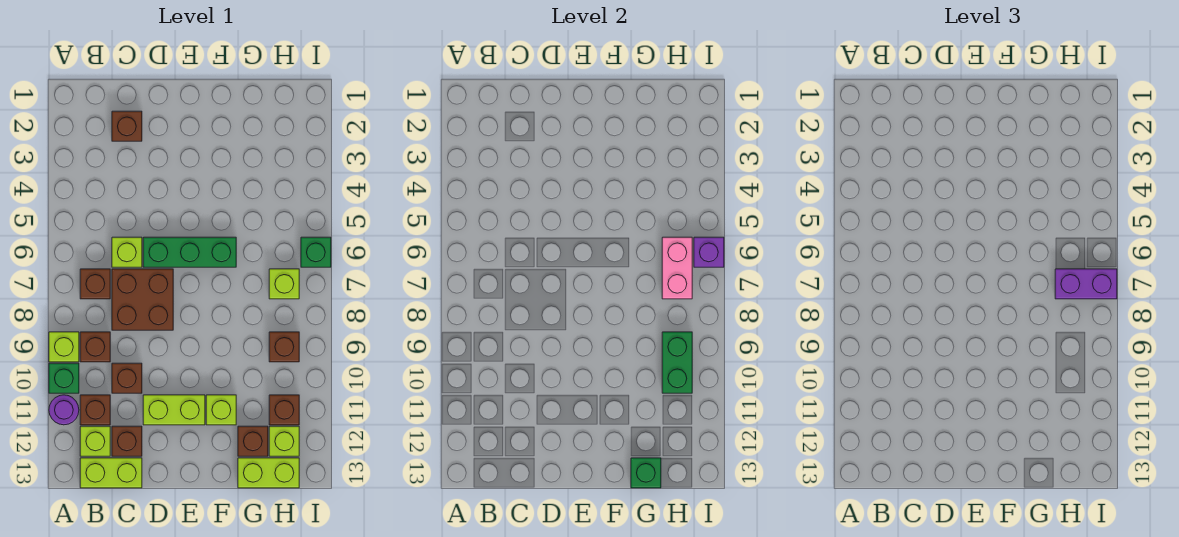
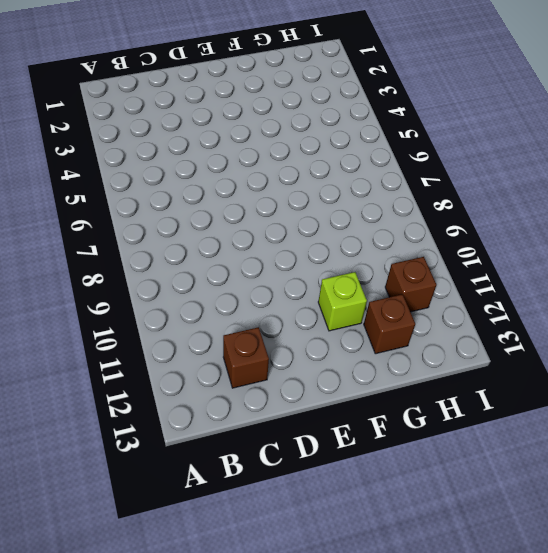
none -> lime 1x1 brick [49,332,79,362]
none -> green 1x1 brick [49,363,79,393]
none -> purple 1x1 round brick [49,395,79,425]

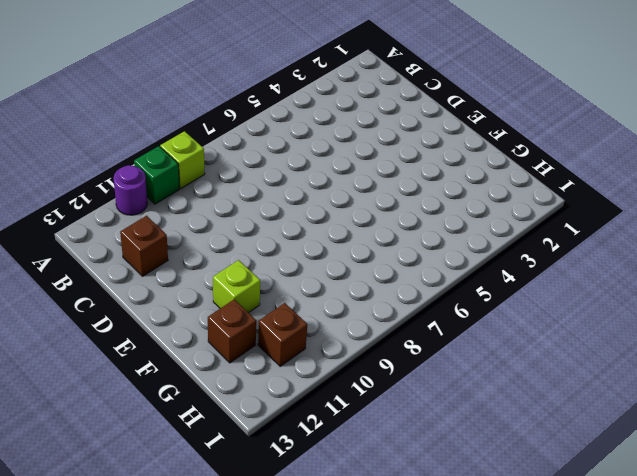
none -> brown 1x1 brick [80,269,110,299]
none -> brown 1x1 brick [80,332,110,362]
none -> brown 1x1 brick [80,395,110,425]

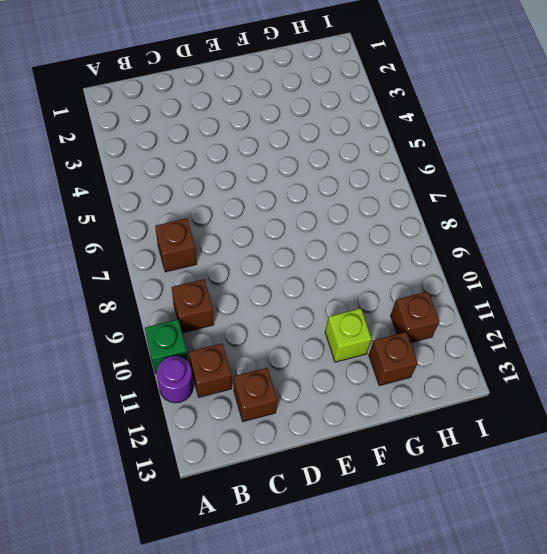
none -> lime 1x1 brick [49,332,79,362]
none -> lime 1x1 brick [80,426,110,456]
none -> lime 1x2 brick [80,458,142,488]

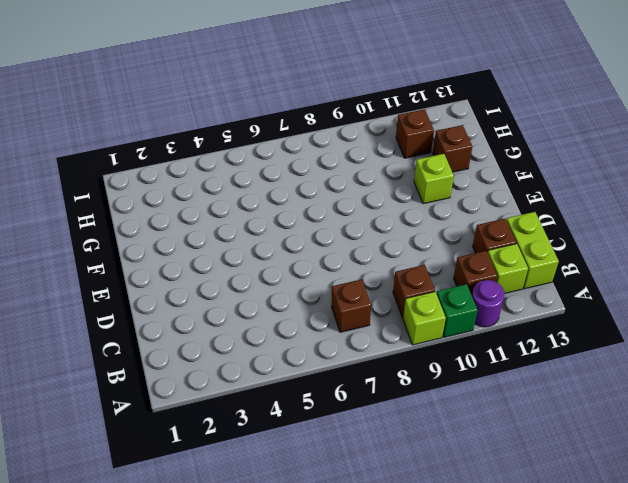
none -> brown 1x1 brick [112,111,142,141]
none -> lime 1x1 brick [112,237,142,267]
none -> brown 2x2 brick [112,269,173,330]

